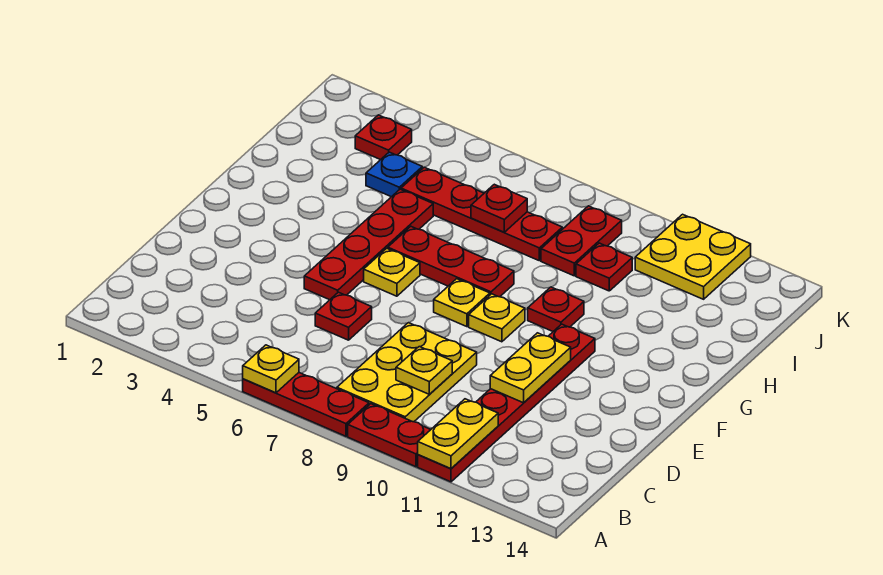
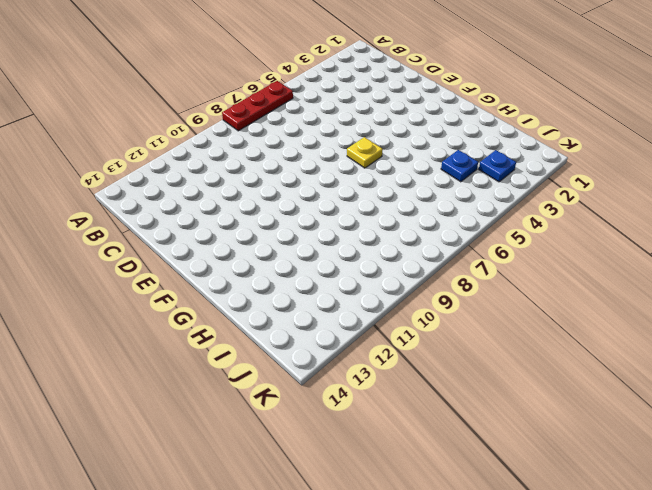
blue 1x1 plate [479,150,516,182] -> red 1x1 plate [355,115,412,160]
none -> red 1x2 plate [348,404,431,467]
none -> red 1x6 plate [418,324,595,482]
none -> yellow 2x3 plate [337,323,477,422]

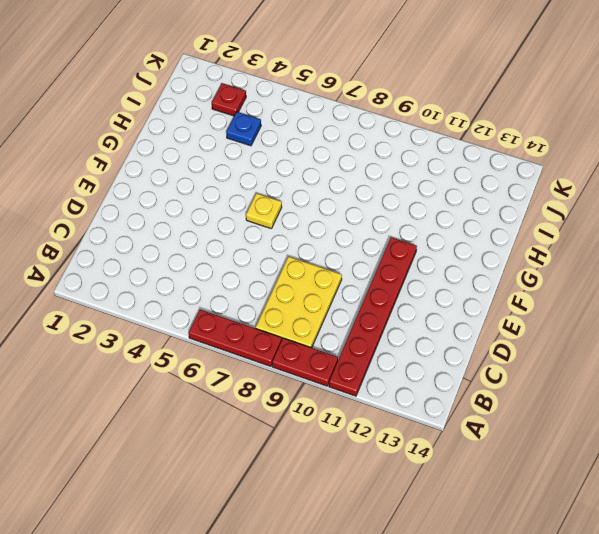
none -> red 1x1 plate [315,292,372,340]
none -> red 1x4 plate [304,189,433,300]
none -> yellow 1x1 plate [434,279,490,327]

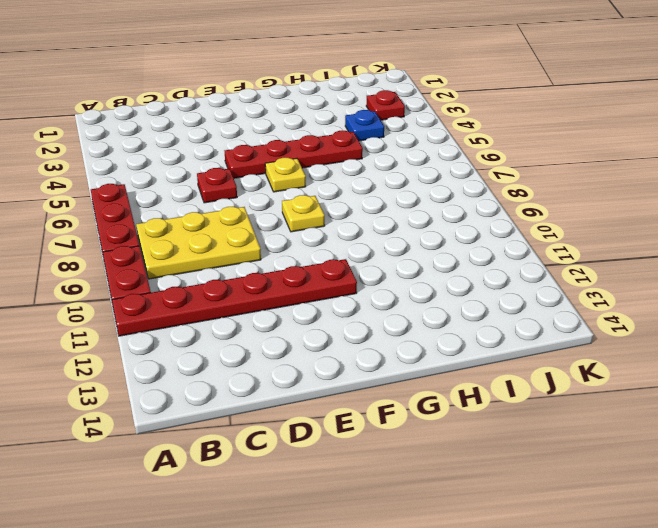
none -> yellow 1x1 plate [469,294,525,342]
none -> red 1x3 plate [388,227,514,297]
none -> red 1x1 plate [528,287,584,331]

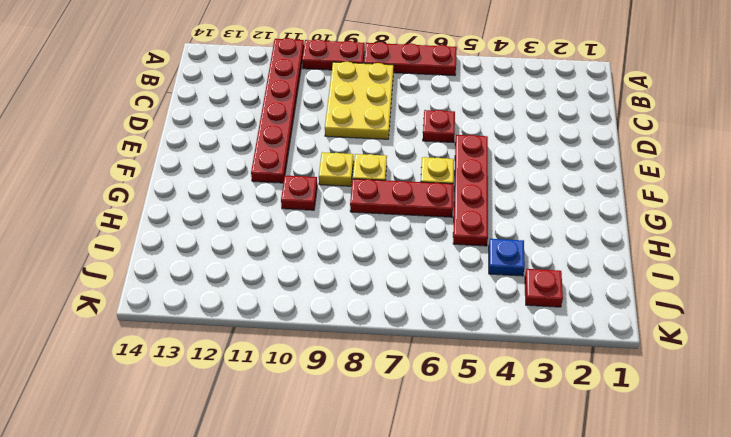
none -> red 1x4 plate [401,167,562,261]
none -> red 1x2 plate [541,206,622,276]
none -> red 1x1 plate [576,243,632,291]

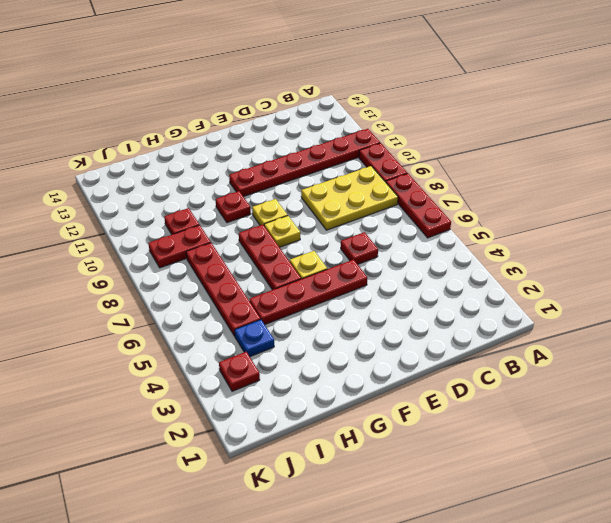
none -> yellow 2x2 plate [635,214,751,299]
none -> yellow 1x1 plate [243,345,299,393]
none -> yellow 1x2 plate [418,399,498,469]

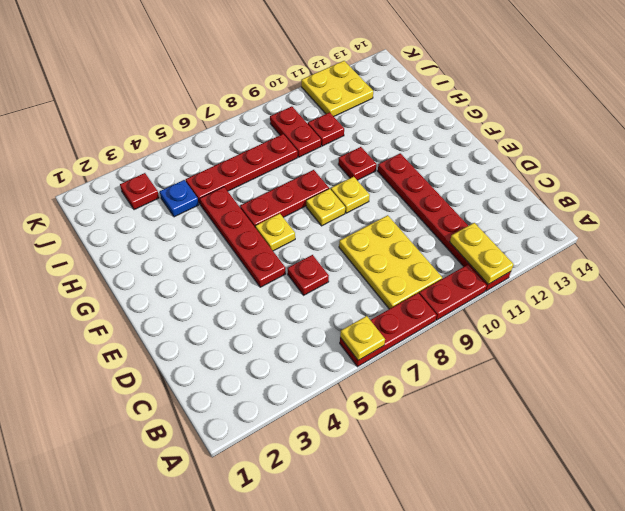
none -> yellow 1x1 plate [396,347,452,394]
none -> yellow 1x2 plate [490,333,571,403]
none -> red 1x1 plate [471,184,527,232]

